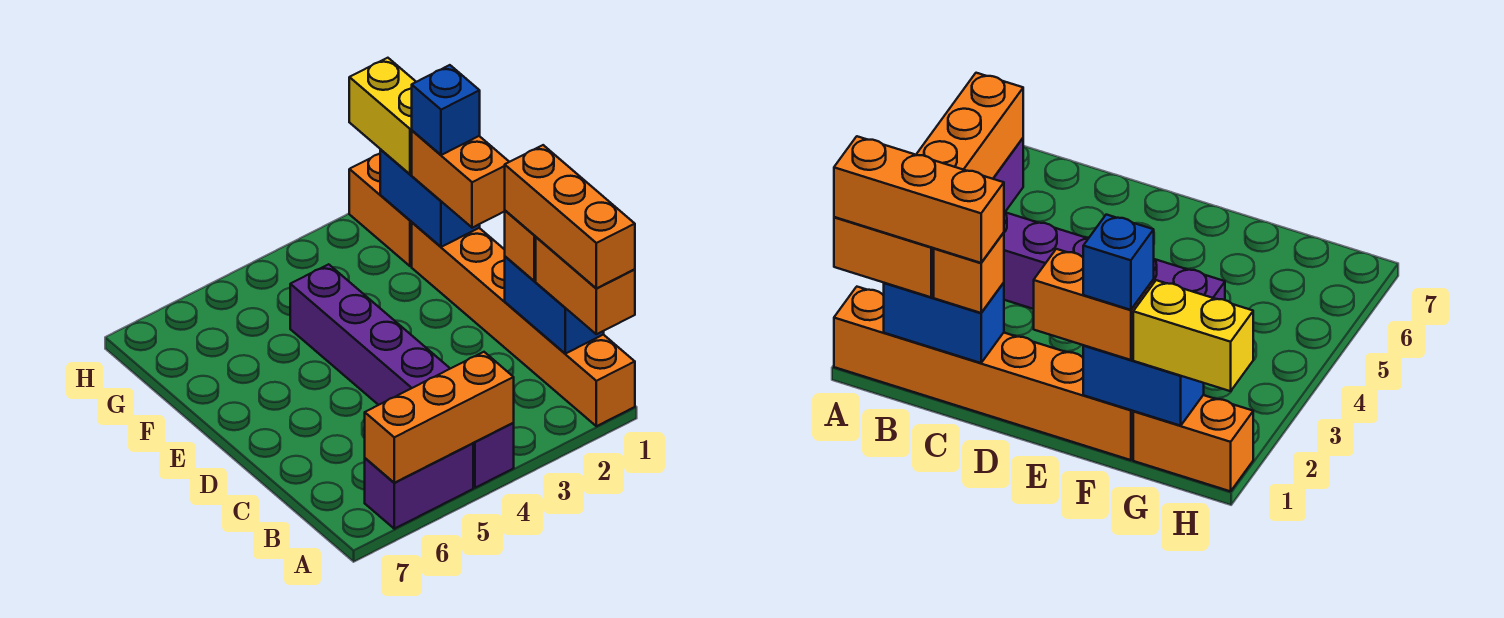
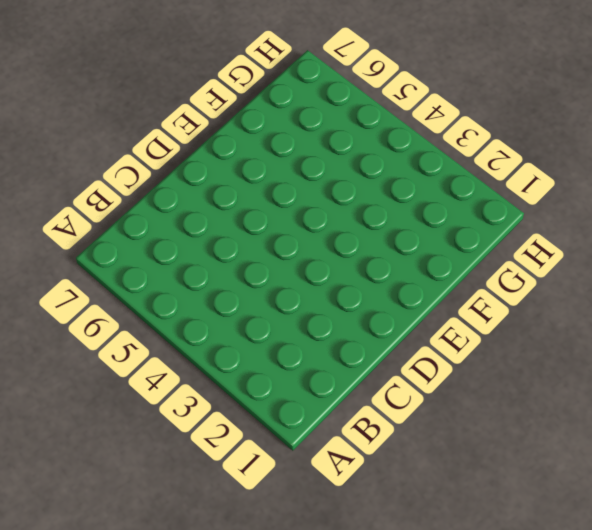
none -> orange 1x6 brick [412,223,635,426]
none -> purple 1x6 brick [290,264,514,488]
none -> purple 1x2 brick [365,443,473,529]

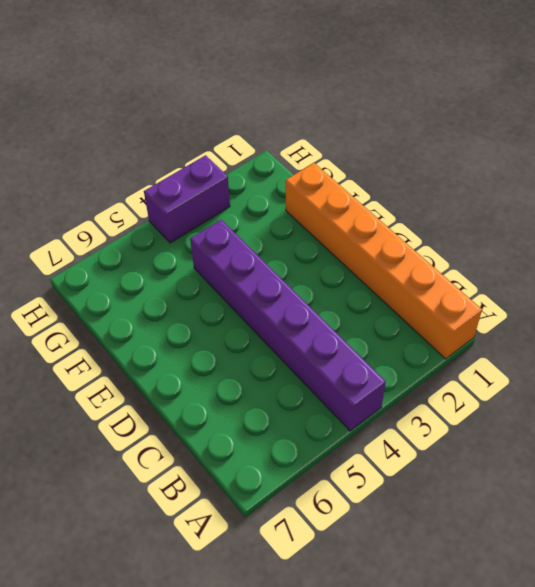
purple 1x2 brick [144,155,230,243] -> purple 1x2 brick moved to [365,443,473,529]
none -> orange 1x2 brick [349,154,412,266]
none -> orange 1x3 brick [365,352,514,483]
none -> blue 1x2 brick [505,257,604,354]

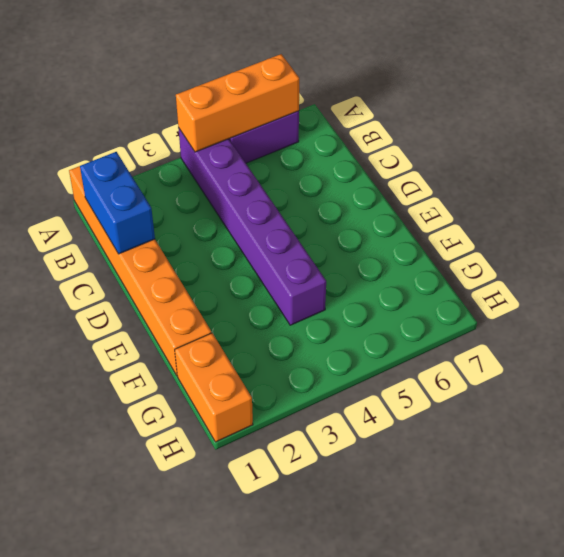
none -> blue 1x2 brick [380,150,480,247]
none -> orange 1x2 brick [536,237,635,334]
none -> orange 1x1 brick [505,211,536,281]

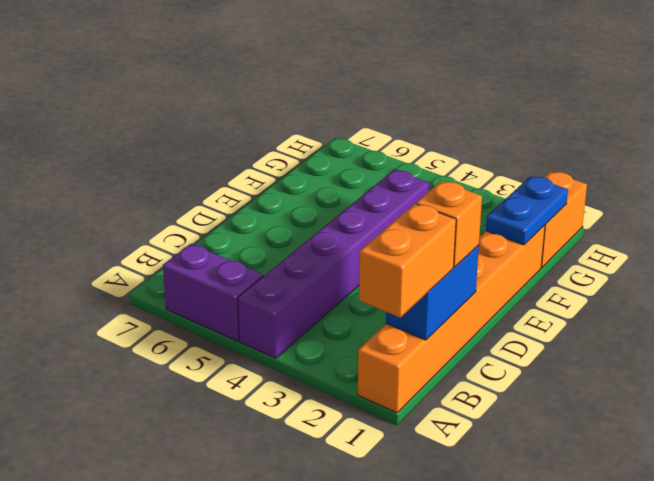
blue 1x2 plate [486,176,568,245] -> blue 1x2 brick [380,150,480,247]
none -> orange 1x3 brick [365,352,514,483]
none -> orange 1x2 brick [412,131,509,228]
none -> yellow 1x2 brick [349,58,416,174]

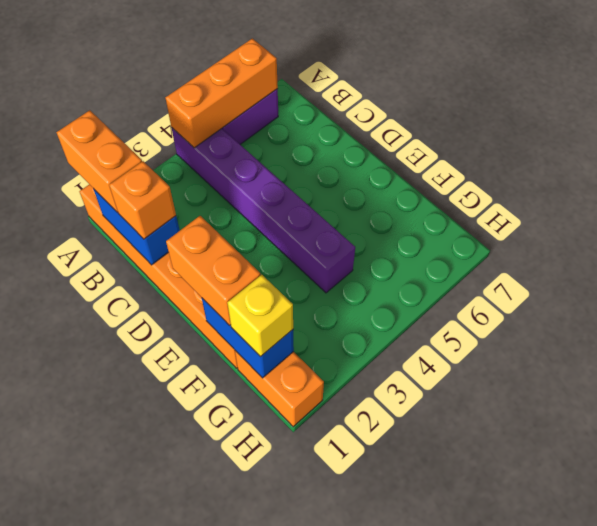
yellow 1x1 brick [227,275,293,357] -> yellow 1x2 brick [349,58,416,174]
none -> orange 1x3 brick [505,145,635,288]
none -> blue 1x1 brick [412,65,480,155]

